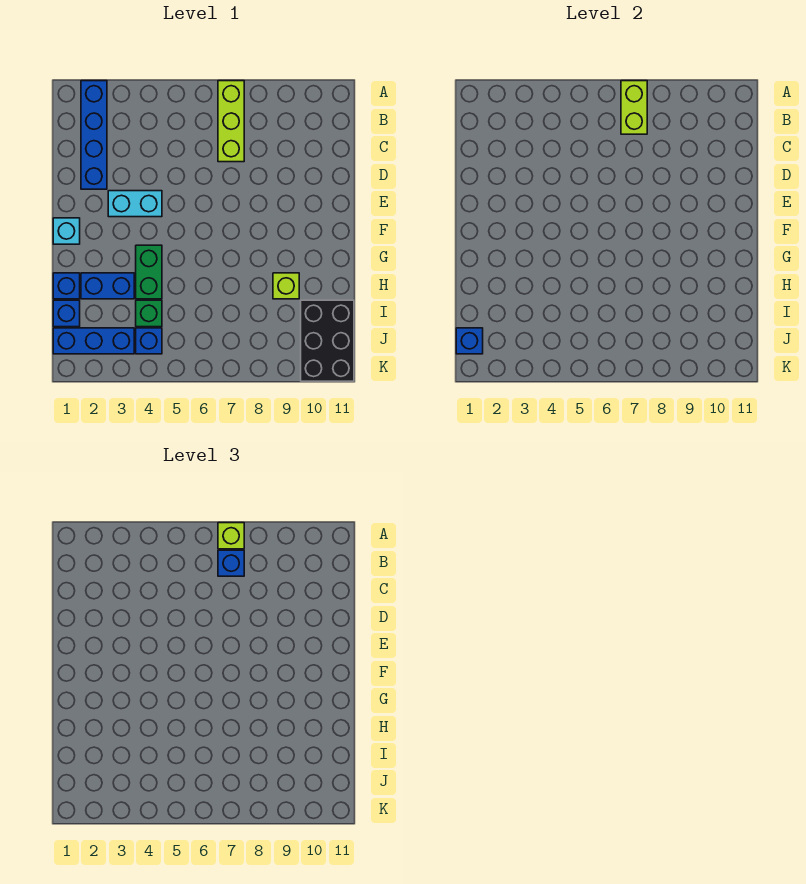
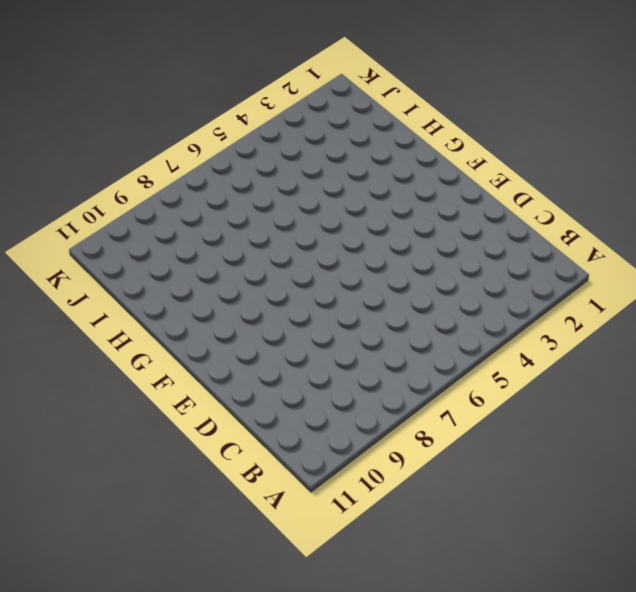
none -> blue 1x4 brick [81,81,107,189]
none -> lime 1x3 brick [218,81,244,162]
none -> cyan 1x2 brick [108,191,162,217]

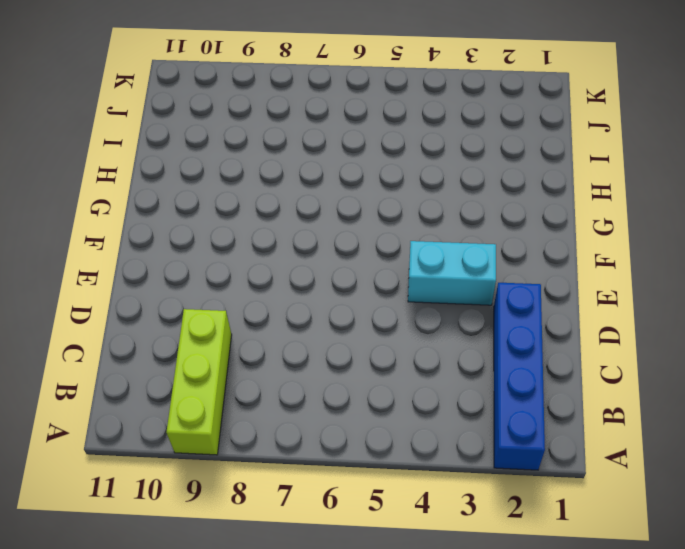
lime 1x3 brick [166,309,232,455] -> lime 1x3 brick moved to [218,81,244,162]
none -> cyan 1x1 brick [53,218,80,244]
none -> green 1x2 brick [136,245,162,299]
none -> blue 1x1 brick [53,273,80,299]

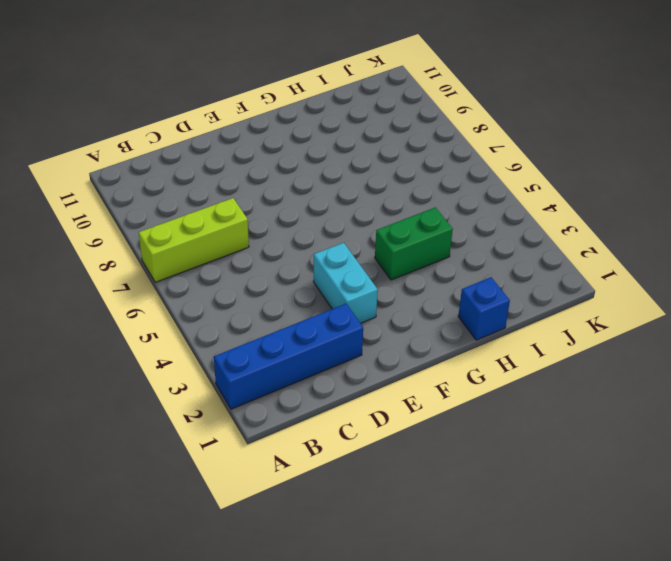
none -> cyan 1x1 brick [53,218,80,244]
none -> blue 1x2 brick [81,273,134,299]
none -> lime 1x1 brick [273,273,299,299]

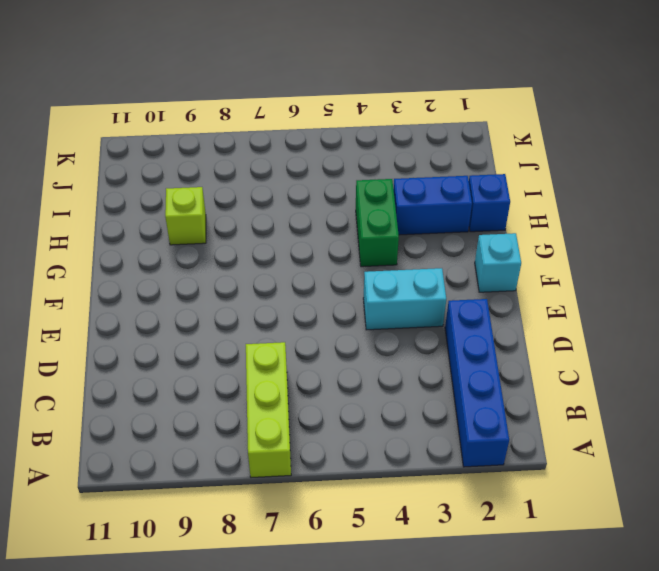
none -> blue 1x1 brick [53,300,80,327]
none -> green 1x1 brick [136,300,162,327]
none -> black 2x3 brick [301,300,354,381]

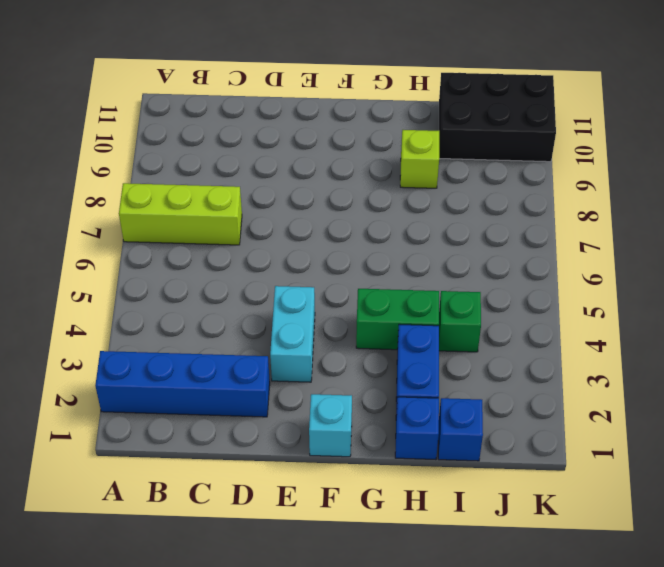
none -> blue 1x3 brick [53,328,134,354]
none -> blue 1x1 brick [136,328,162,354]
none -> lime 1x2 brick [621,81,647,134]

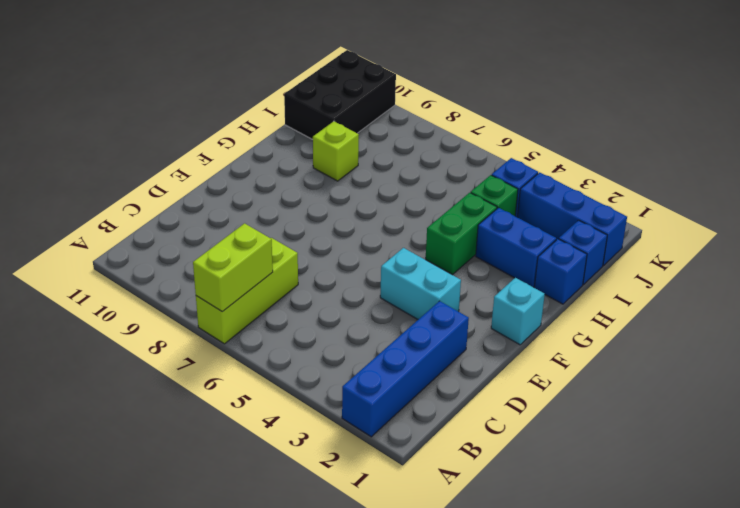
none -> blue 1x1 brick [456,328,483,354]
none -> lime 1x1 brick [218,523,244,549]
none -> blue 1x1 brick [218,550,244,576]

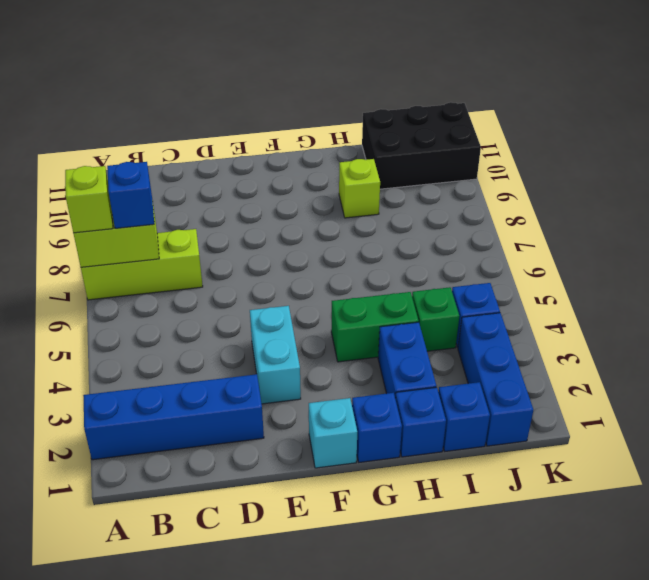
blue 1x1 brick [352,393,402,462] -> blue 1x1 brick moved to [456,328,483,354]

